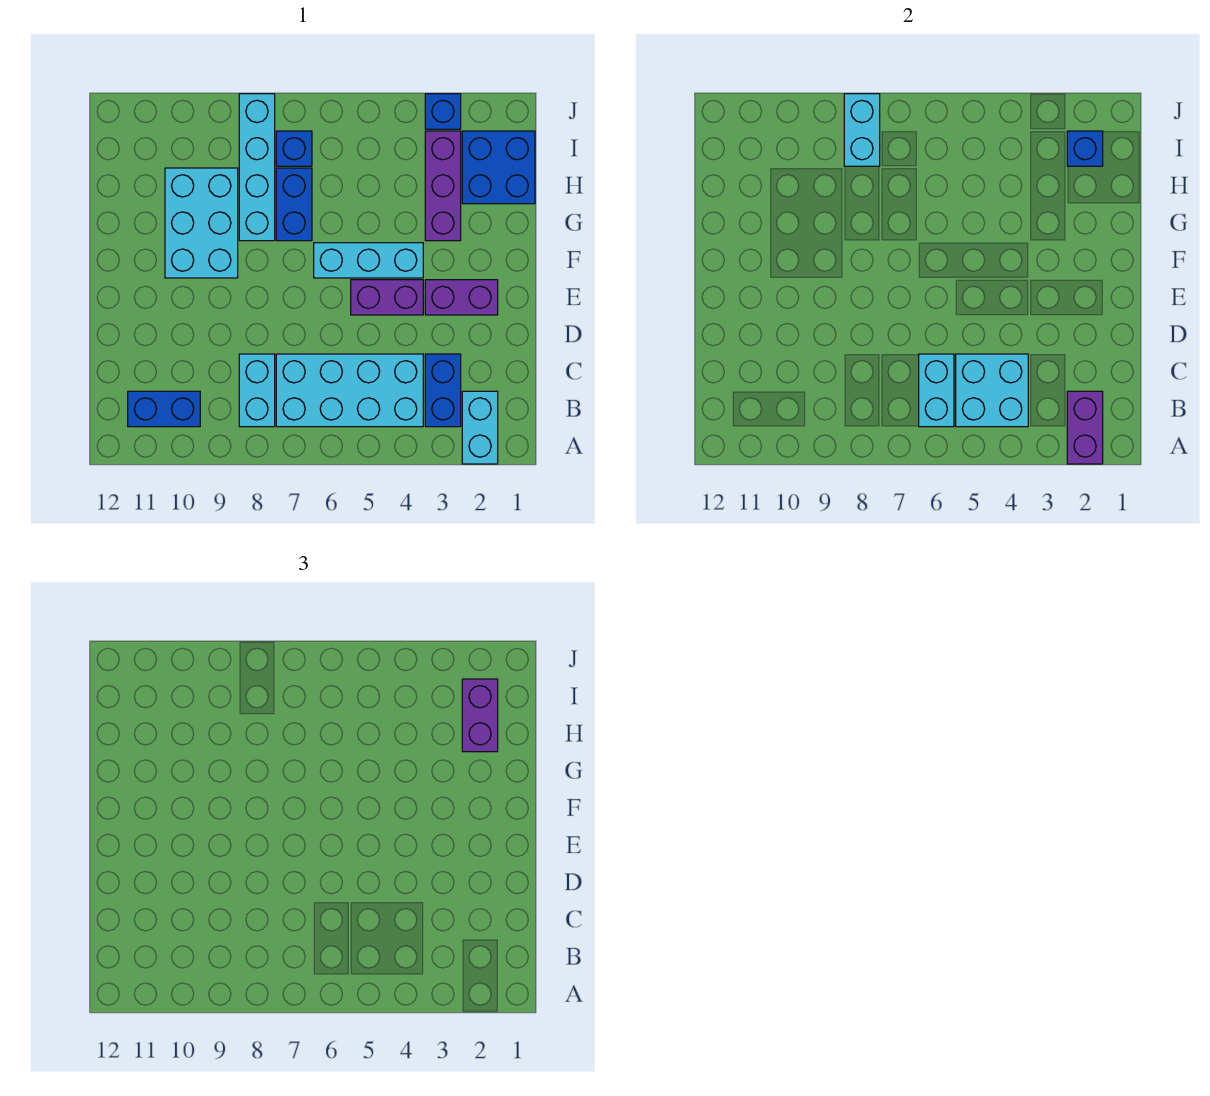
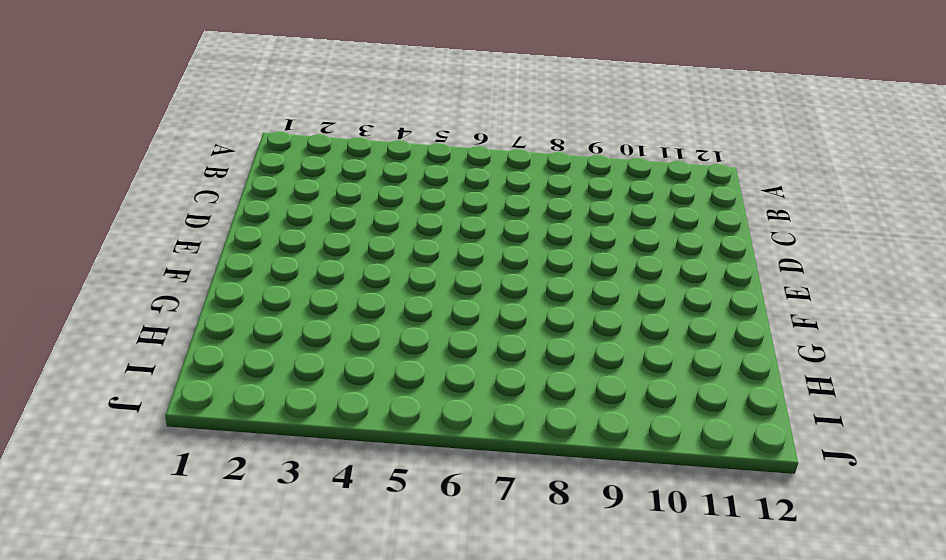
none -> cyan 1x2 brick [462,391,498,464]
none -> blue 1x2 brick [425,354,461,427]
none -> cyan 2x4 brick [276,354,423,427]

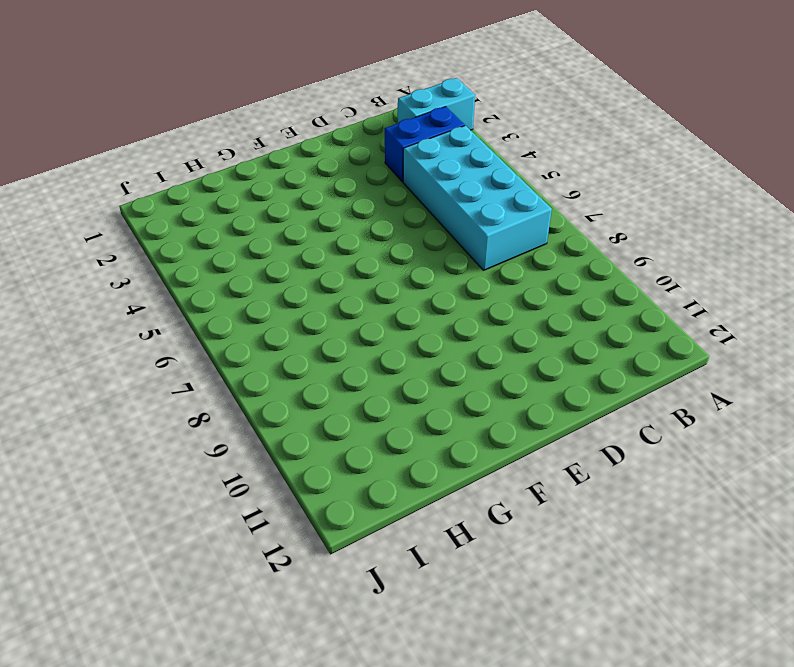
none -> cyan 1x2 brick [239,354,275,427]
none -> blue 1x2 brick [128,391,200,427]
none -> purple 1x2 brick [425,280,498,315]

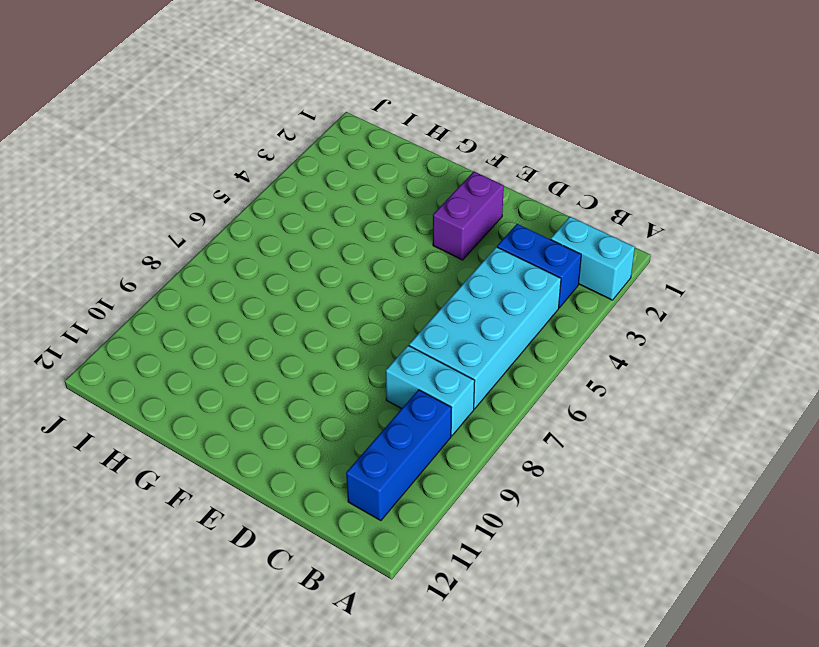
blue 1x3 brick [346,390,451,521] -> blue 1x2 brick [128,391,200,427]
none -> purple 1x2 brick [351,280,423,315]
none -> cyan 1x3 brick [314,243,423,278]
none -> cyan 2x3 brick [165,168,238,278]

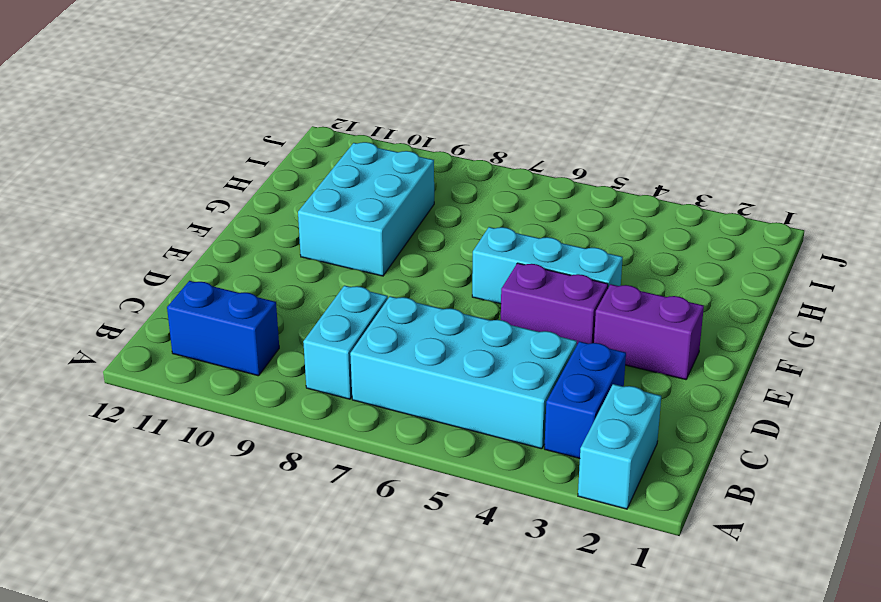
none -> purple 1x3 brick [425,131,461,241]
none -> blue 1x2 brick [276,168,312,241]
none -> cyan 1x4 brick [239,94,275,241]

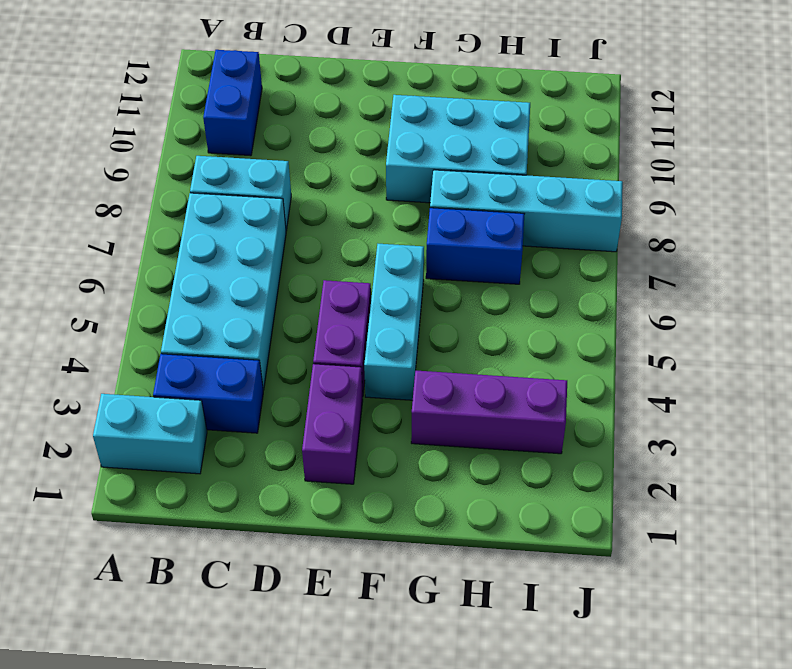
none -> blue 2x2 brick [462,131,535,204]
none -> blue 1x1 brick [276,131,312,166]
none -> blue 1x1 brick [425,94,461,129]

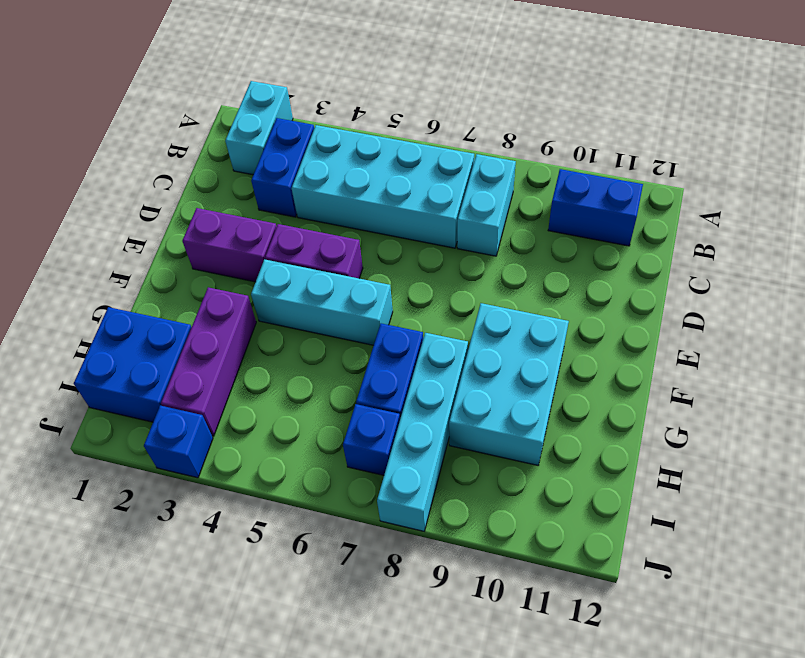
none -> purple 1x2 brick [1067,391,1103,464]
none -> cyan 2x2 brick [956,354,1028,427]
none -> cyan 1x2 brick [919,354,954,427]

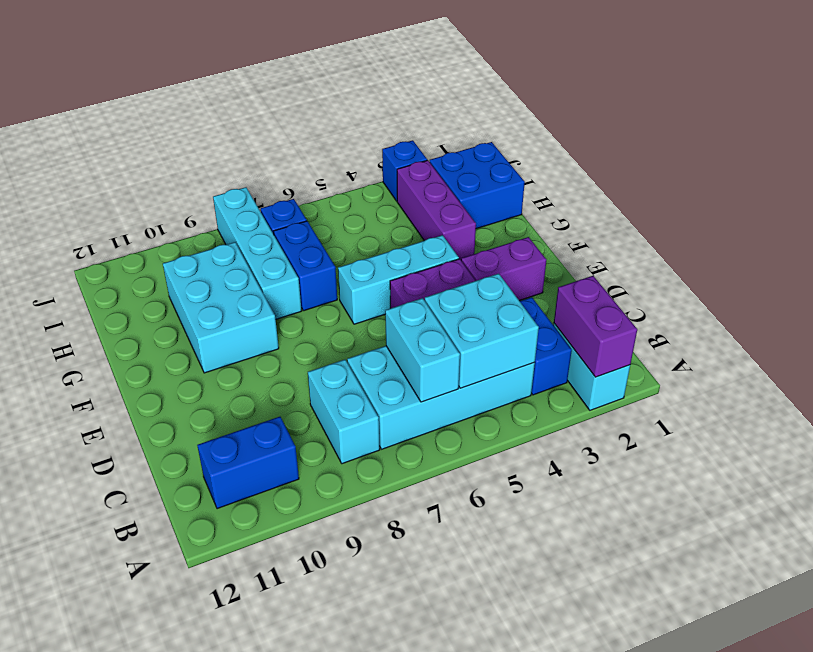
none -> blue 1x1 brick [1067,131,1103,166]
none -> cyan 1x2 brick [844,94,880,166]
none -> purple 1x2 brick [462,679,498,752]

